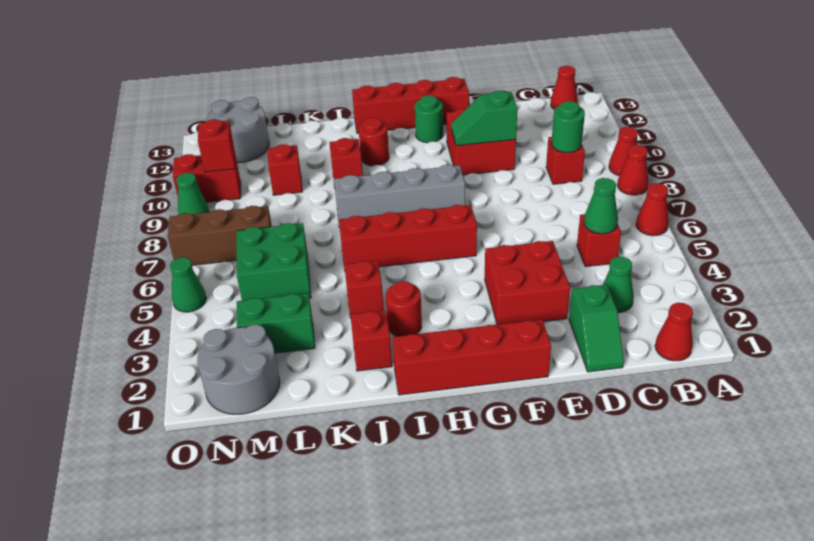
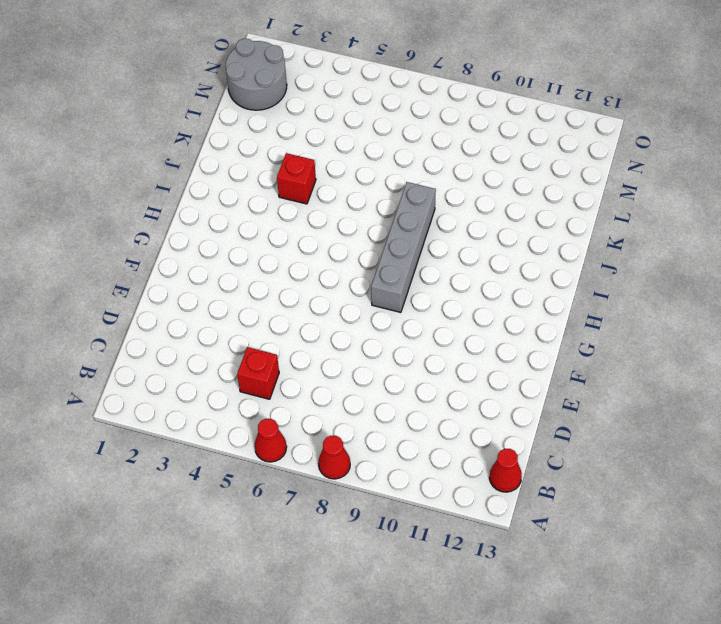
none -> red 1x1 cone [609,127,638,176]
none -> red 1x1 cone [655,303,693,361]
none -> green 1x1 cone [603,257,634,312]
none -> red 1x1 brick [546,137,585,184]

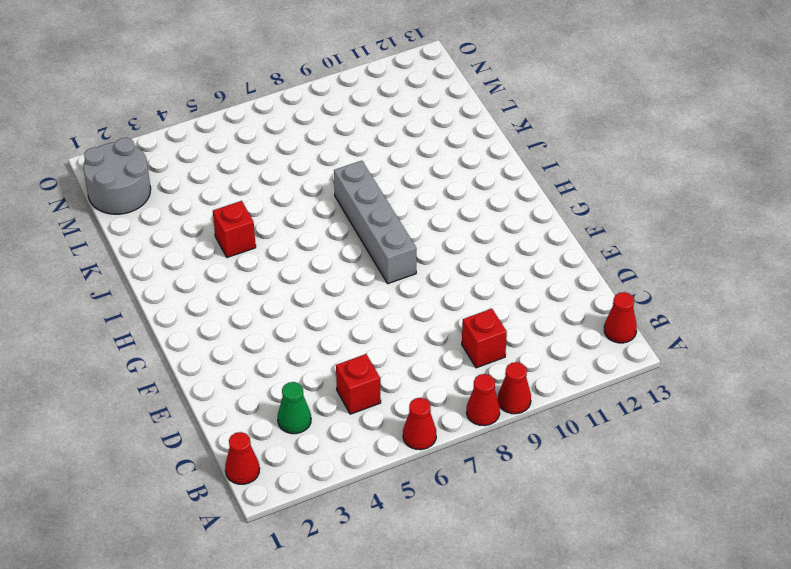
none -> green 1x2 slope [569,285,624,372]
none -> red 2x2 brick [485,241,570,325]
none -> red 2x2 brick [446,109,516,175]
none -> red 1x4 brick [392,319,551,395]

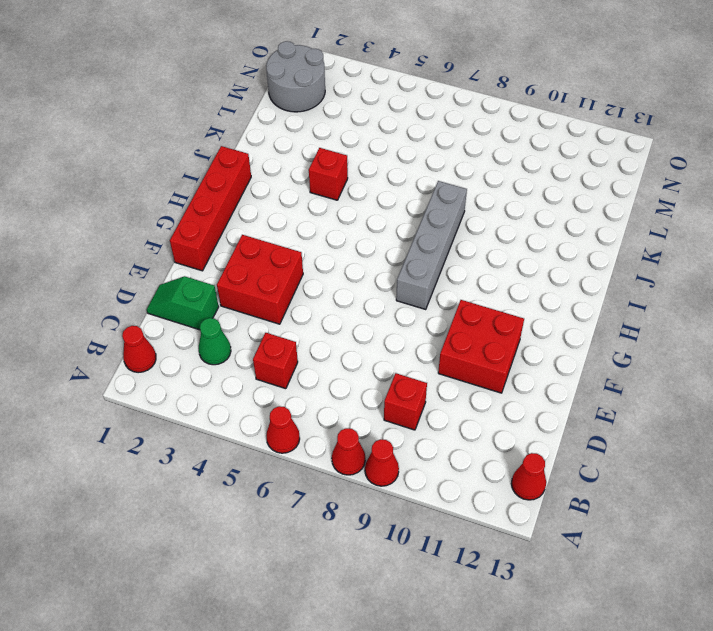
none -> red 1x4 brick [352,77,469,133]
none -> red 1x4 brick [339,205,477,270]
none -> green 1x1 round brick [415,95,443,143]
none -> red 1x1 round brick [386,281,422,336]

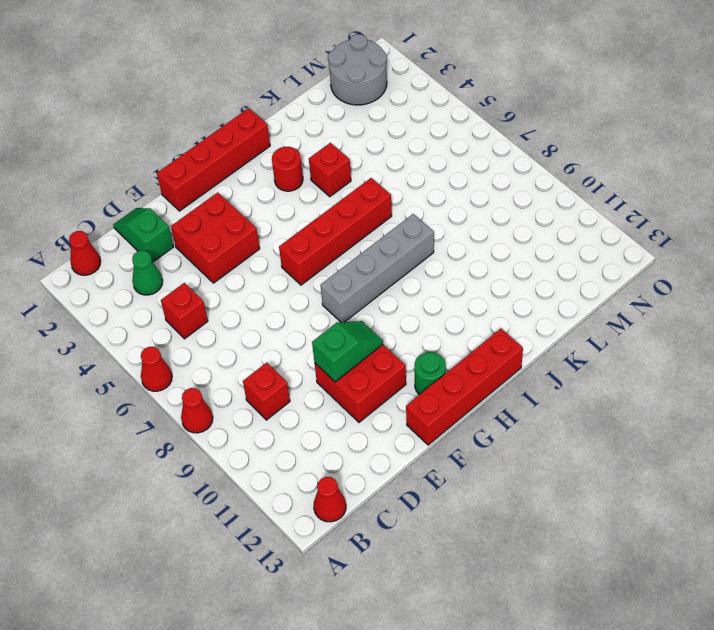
none -> red 1x1 cone [609,127,638,176]
none -> red 1x1 round brick [359,118,389,166]
none -> red 1x1 brick [350,310,392,371]
none -> red 1x1 brick [329,138,363,187]

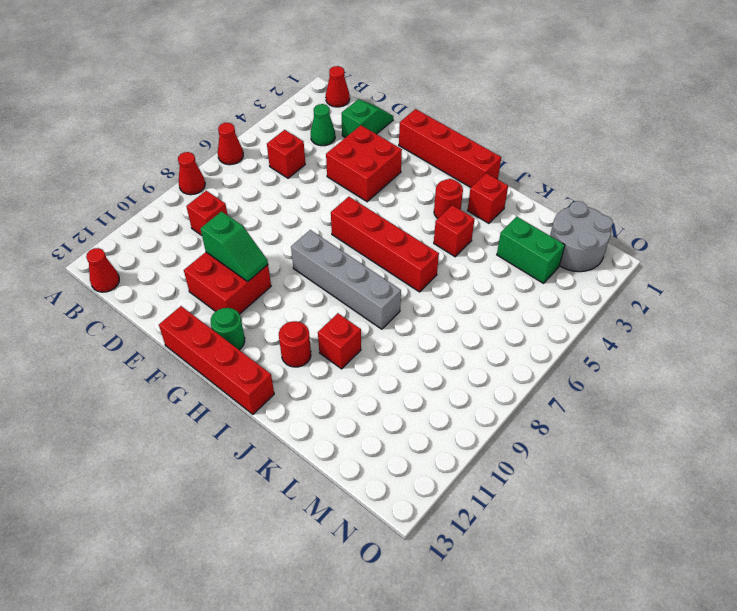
none -> red 1x1 cone [609,127,638,176]
none -> green 2x2 brick [237,223,311,301]
none -> red 1x1 brick [268,145,302,195]
none -> brown 1x3 brick [168,206,272,265]

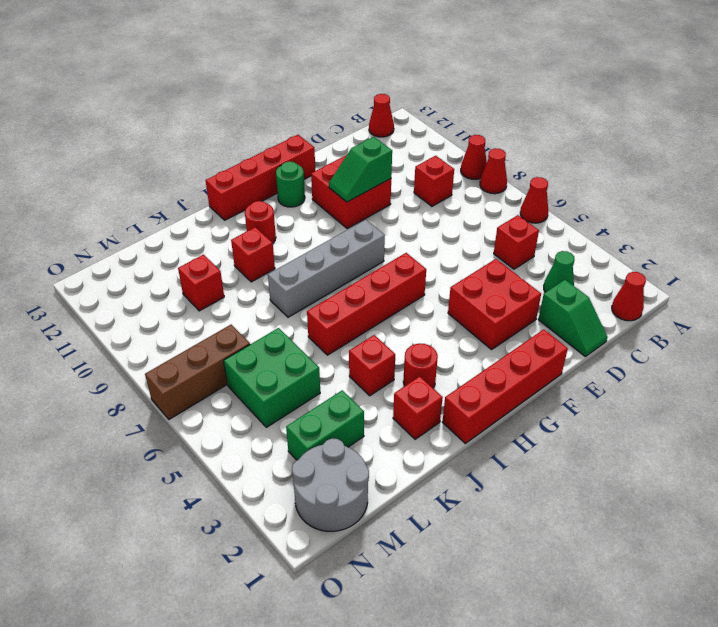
none -> grey 2x2 round brick [207,97,269,163]
none -> red 1x2 brick [173,154,241,202]
none -> green 1x1 cone [170,257,206,312]
none -> green 1x1 cone [176,173,209,214]

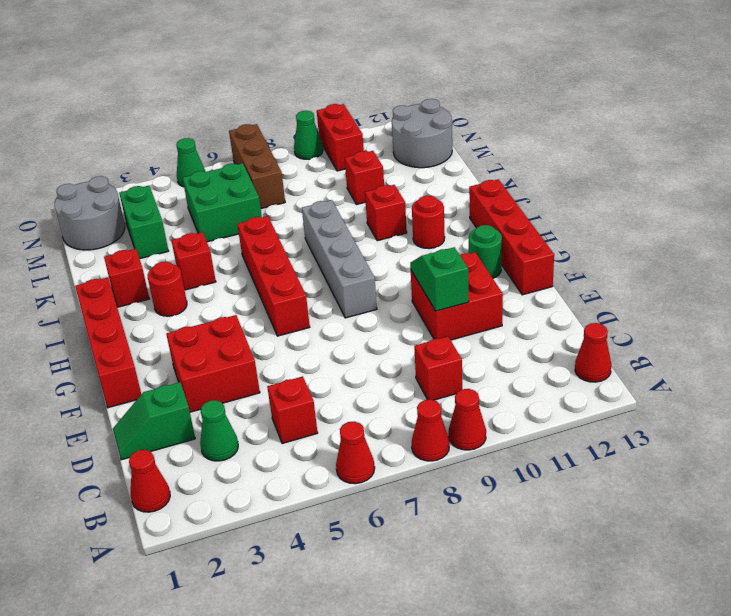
none -> green 1x1 cone [584,178,618,234]
none -> green 1x1 round brick [551,101,585,153]
none -> red 1x1 brick [198,119,235,172]

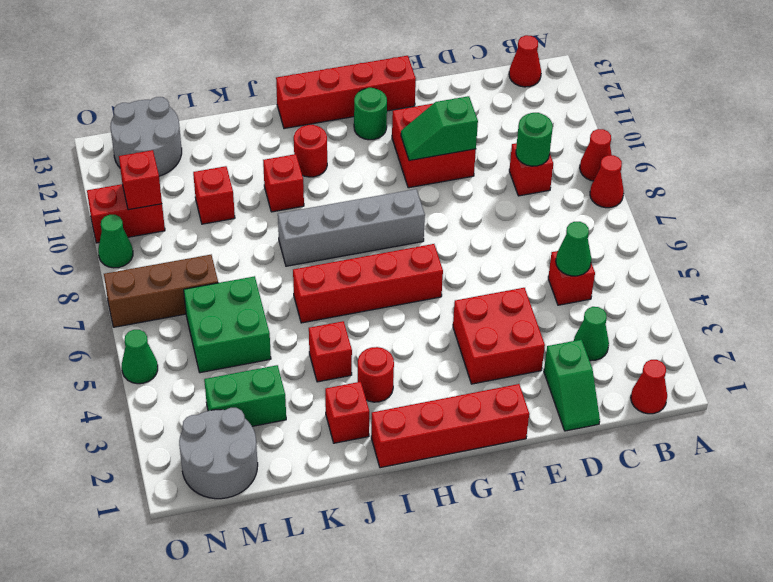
none -> red 1x1 cone [636,183,669,236]

